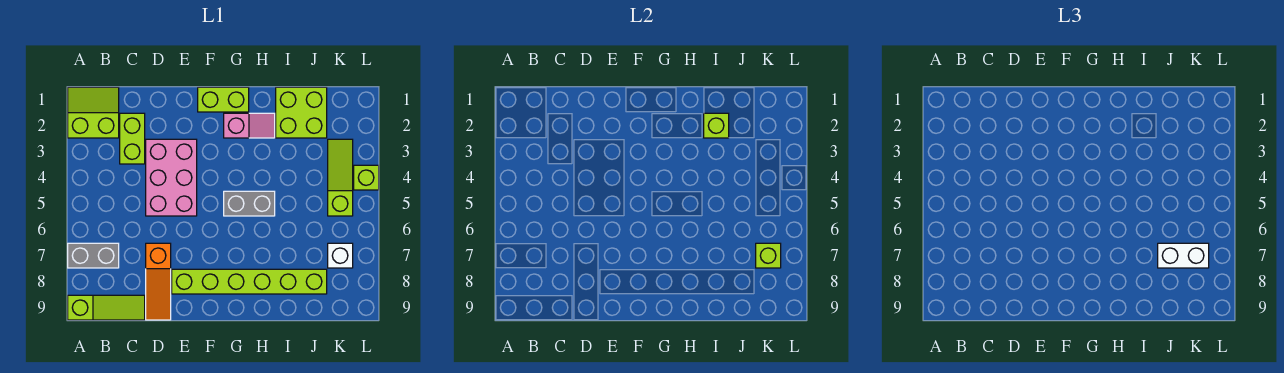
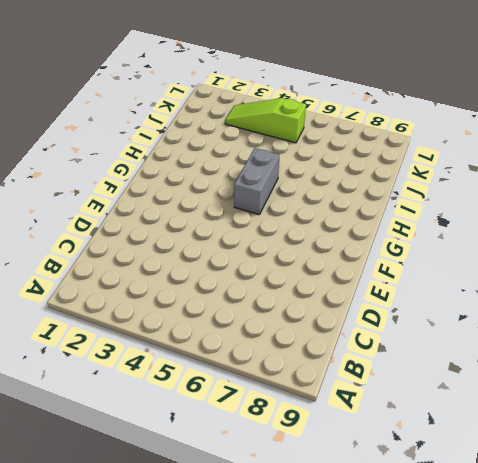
none -> lime 2x2 slope [68,87,119,138]
none -> grey 1x2 brick [68,243,119,268]
none -> lime 1x3 slope [68,295,145,320]

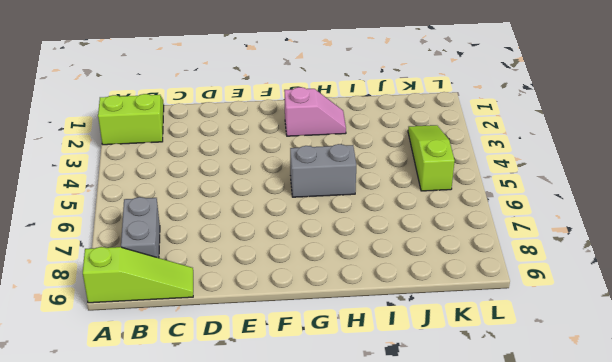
grey 1x2 brick [121,197,160,258] -> grey 1x2 brick turned to [68,243,119,268]
none -> lime 1x2 brick [120,113,145,164]
none -> pink 2x3 brick [146,139,197,216]
none -> orange 1x3 slope [146,243,171,320]

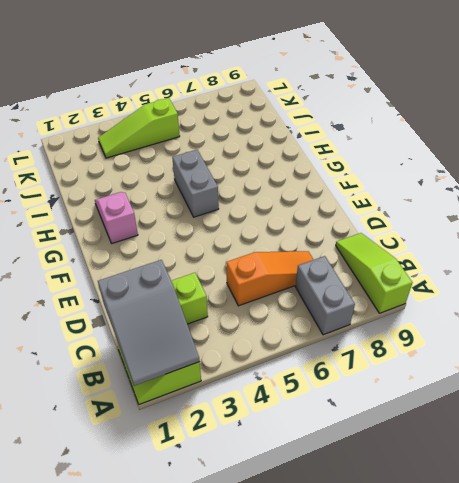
grey 2x3 slope [98,260,200,386] -> none
orange 1x3 slope [226,251,313,306] -> orange 1x3 slope moved to [146,243,171,320]
none -> pink 2x3 brick [146,139,197,216]
none -> lime 1x6 brick [172,269,327,294]
none -> lime 1x2 brick [198,87,249,112]

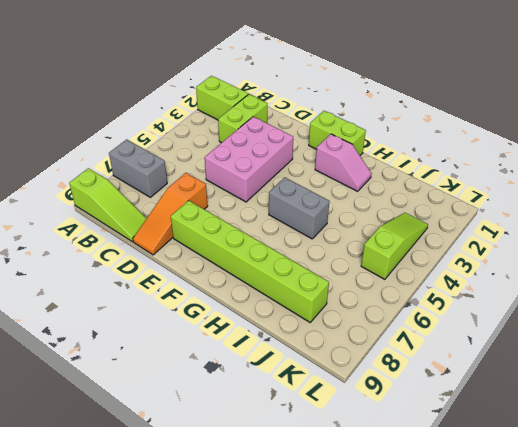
none -> lime 2x2 brick [276,87,327,138]
none -> white 1x1 brick [328,243,353,268]
none -> lime 1x1 brick [354,165,379,190]

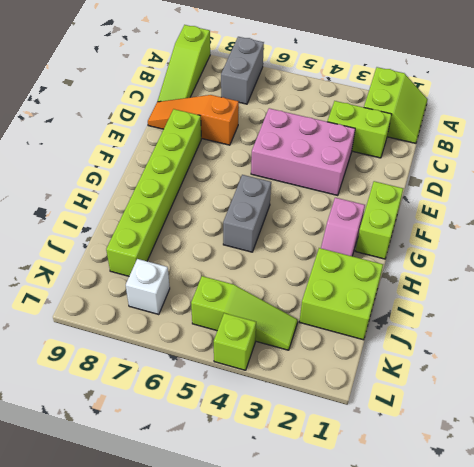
none -> lime 1x1 brick [704,113,729,138]
none -> lime 1x1 brick [756,243,781,268]
none -> white 1x2 brick [1158,243,1209,268]

